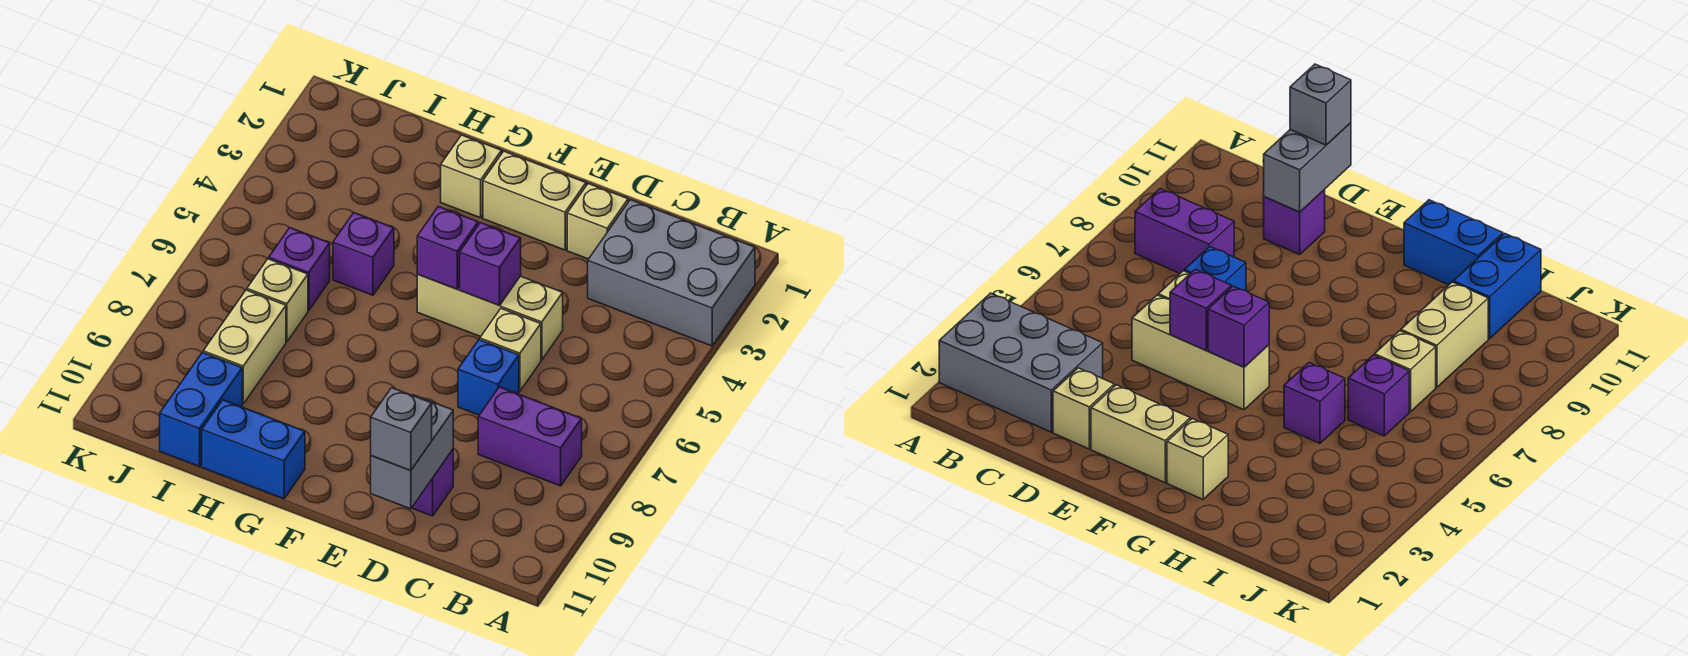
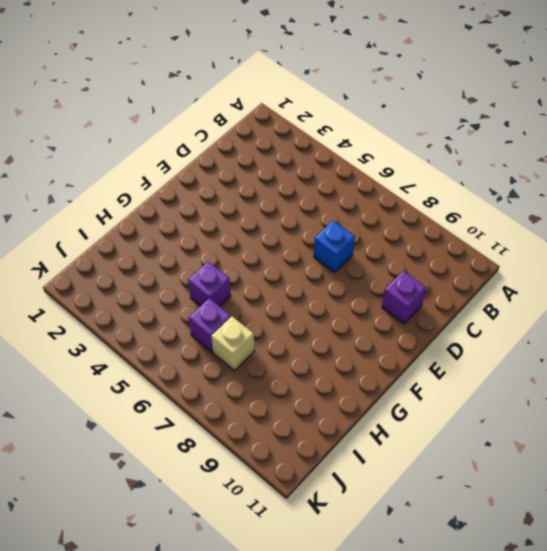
none -> grey 2x3 brick [588,200,755,346]
none -> purple 1x2 brick [478,387,582,486]
none -> tan 1x1 brick [567,184,628,259]

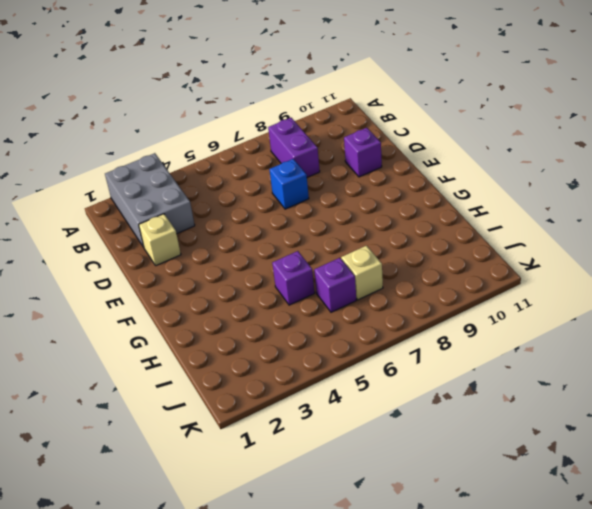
none -> tan 1x3 brick [417,274,563,360]
none -> tan 1x1 brick [480,309,541,391]
none -> tan 1x2 brick [483,151,586,250]

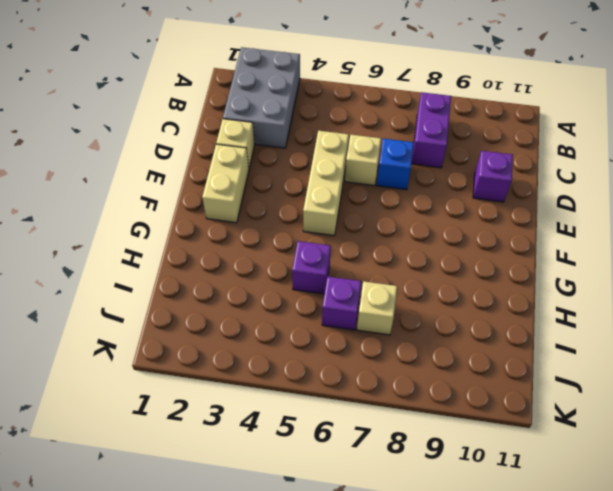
none -> tan 1x1 brick [441,135,502,218]
none -> blue 1x2 brick [202,400,305,499]
none -> tan 1x2 brick [203,290,286,404]

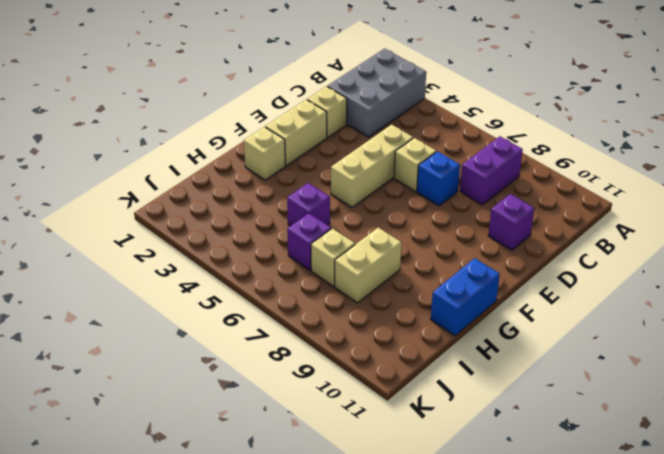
tan 1x2 brick [335,227,402,303] -> tan 1x2 brick turned to [203,290,286,404]
none -> blue 1x2 brick [160,352,242,466]
none -> grey 1x2 brick [371,395,453,509]
none -> purple 1x1 brick [460,223,521,305]

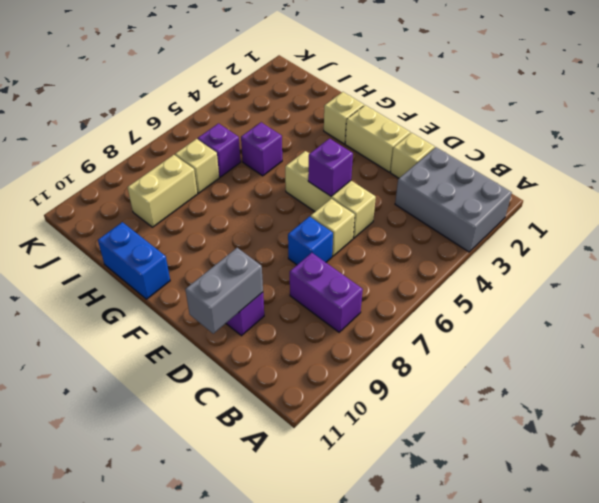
none -> blue 1x2 brick [160,352,242,466]
none -> purple 1x1 brick [417,206,478,289]
none -> grey 1x1 brick [371,388,432,471]

